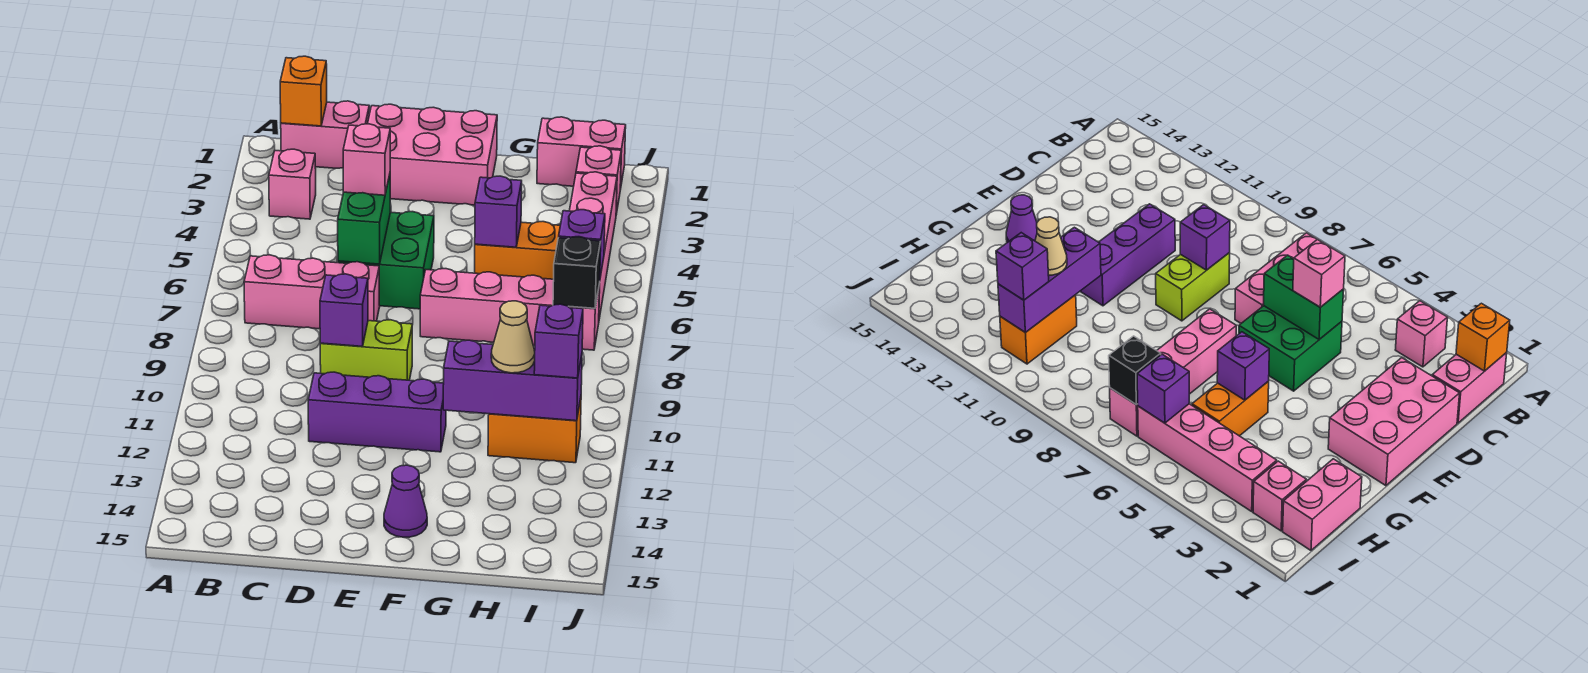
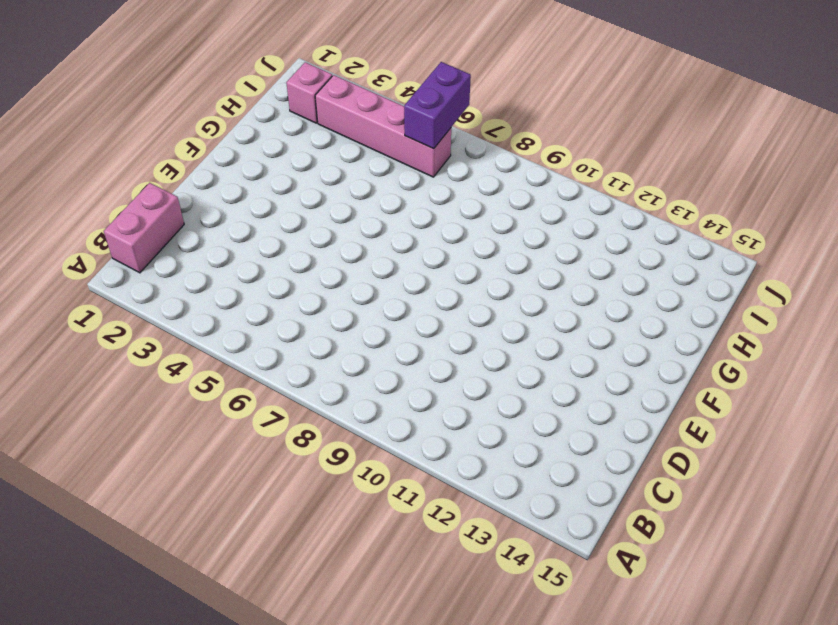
purple 1x2 brick [404,62,471,149] -> purple 1x1 brick [559,210,605,277]
none -> pink 1x1 brick [269,149,316,219]
none -> pink 1x3 brick [244,255,380,329]
none -> pink 2x3 brick [368,104,497,205]

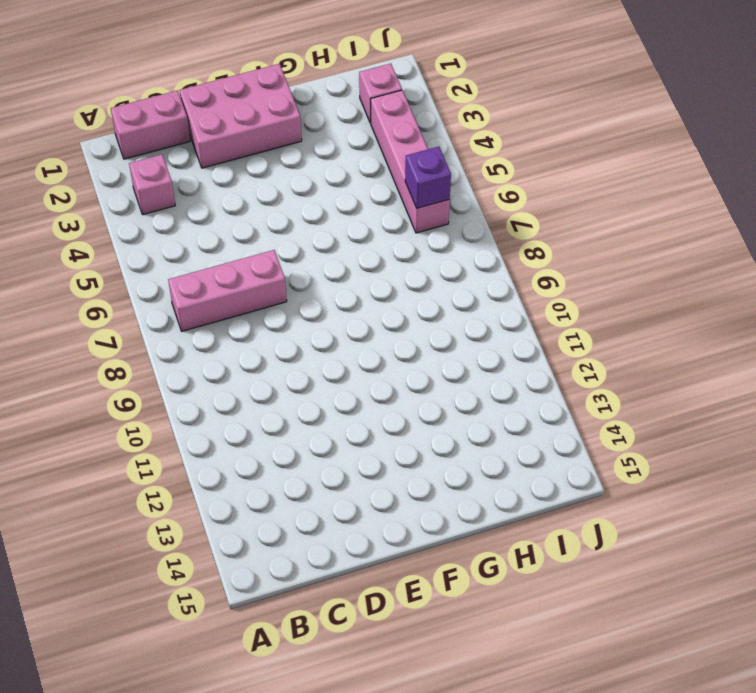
none -> green 2x2 brick [338,212,434,309]
none -> lime 1x2 brick [320,320,413,380]
none -> purple 1x3 brick [308,372,446,452]

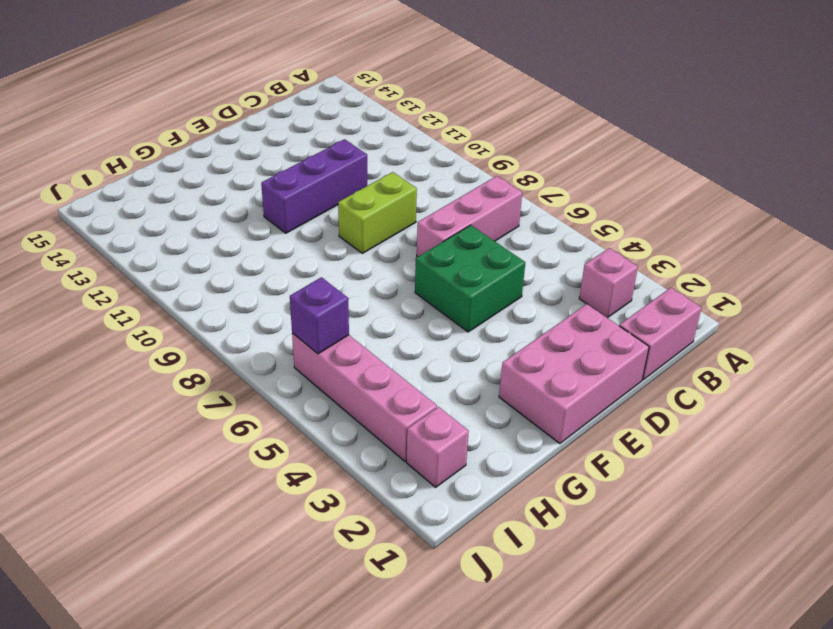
none -> pink 1x4 brick [420,269,600,350]
none -> purple 1x1 cone [384,465,427,537]
none -> orange 1x2 brick [475,222,560,279]

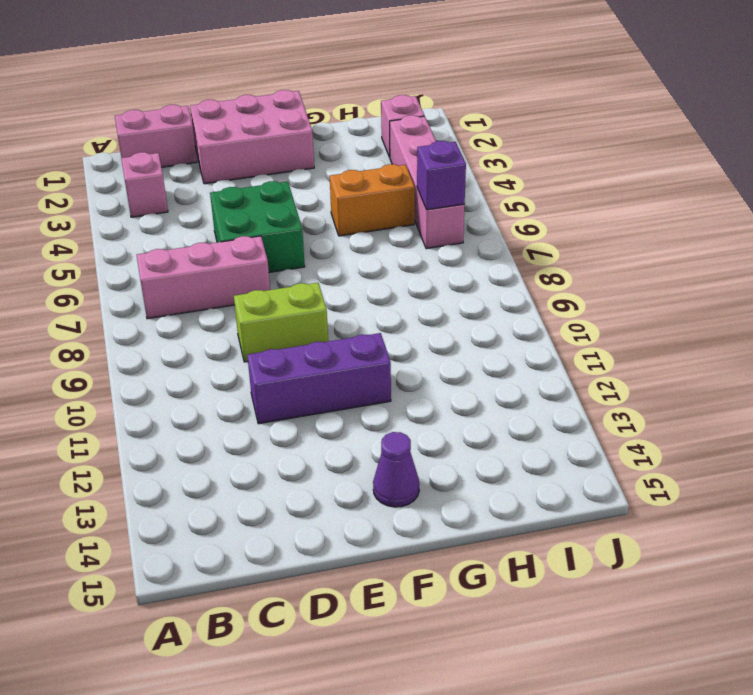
none -> pink 1x4 brick [420,269,600,350]
none -> pink 1x2 brick [537,117,626,190]
none -> orange 1x2 brick [488,398,581,463]

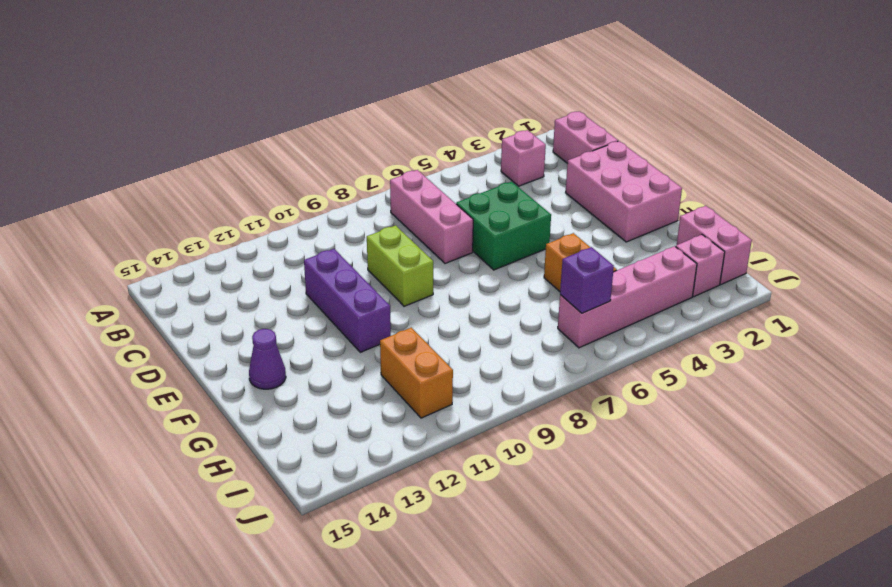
none -> pink 1x4 brick [420,269,600,350]
none -> orange 1x1 brick [280,56,327,126]
none -> green 1x2 brick [338,175,390,264]

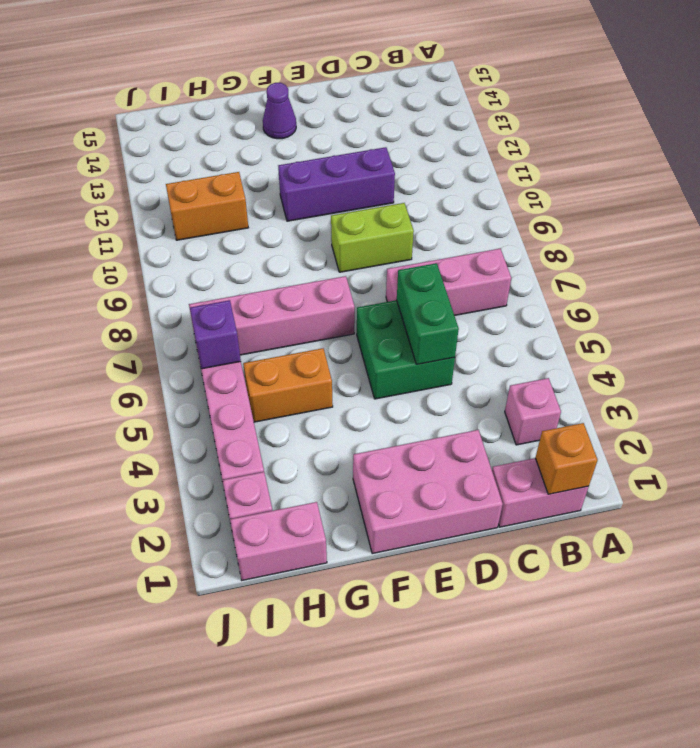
none -> purple 1x1 brick [320,274,368,346]
none -> purple 1x1 brick [475,176,522,247]
none -> purple 1x3 brick [443,340,582,421]

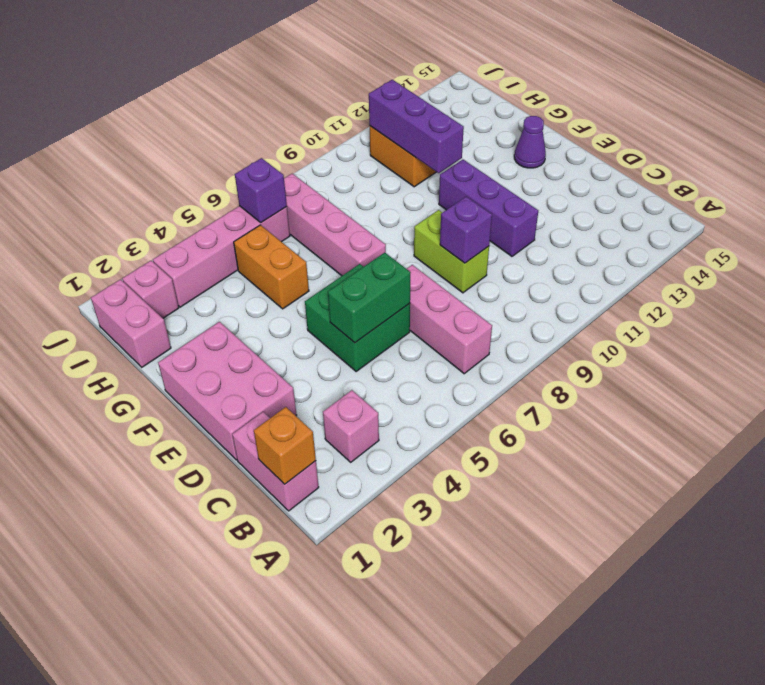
none -> purple 1x1 brick [475,176,522,247]
none -> black 1x1 brick [553,237,601,308]
none -> pink 1x1 brick [343,124,390,195]

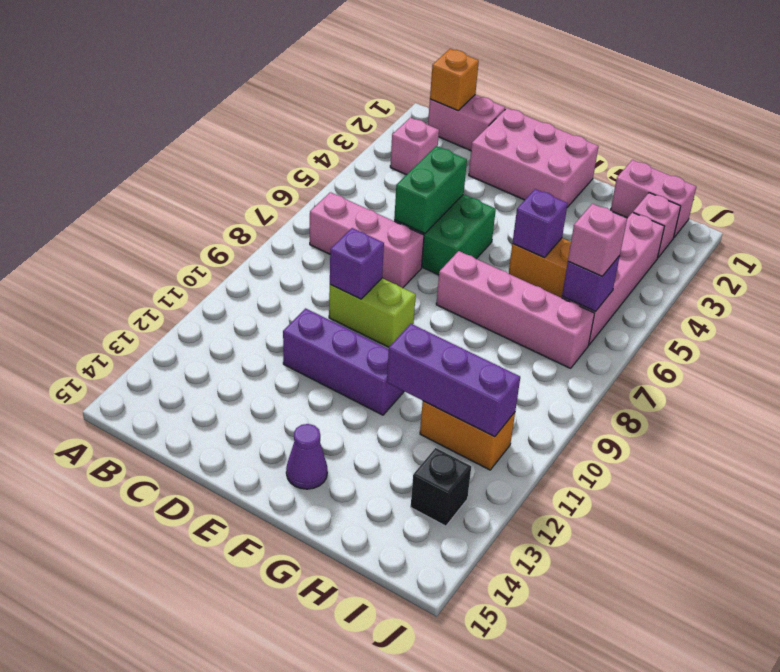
pink 1x1 brick [568,204,627,276] -> pink 1x1 brick moved to [343,124,390,195]
black 1x1 brick [411,448,471,526] -> black 1x1 brick moved to [553,237,601,308]
none -> tan 1x1 cone [491,301,535,373]
none -> purple 1x1 brick [534,304,583,378]

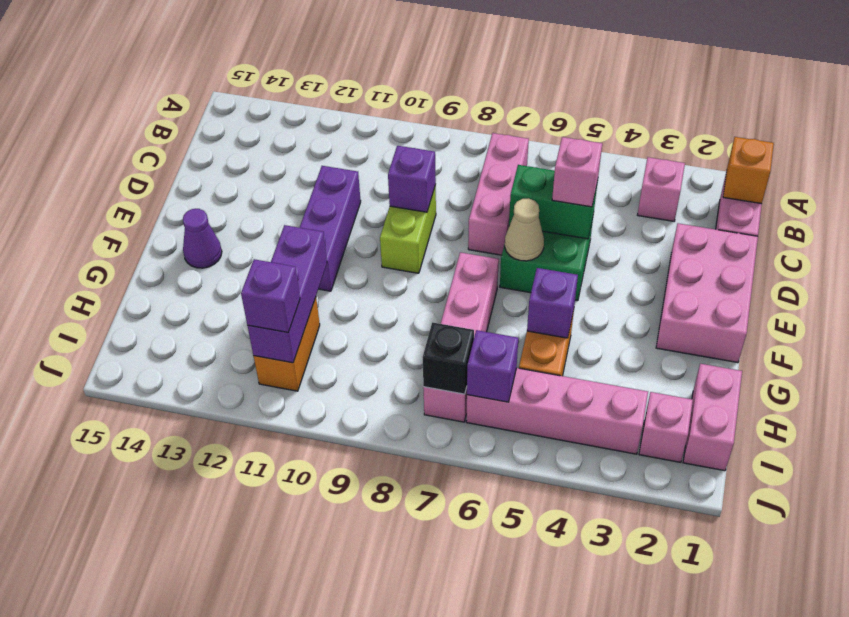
tan 1x1 cone [505,198,544,261] -> tan 1x1 cone moved to [491,301,535,373]

